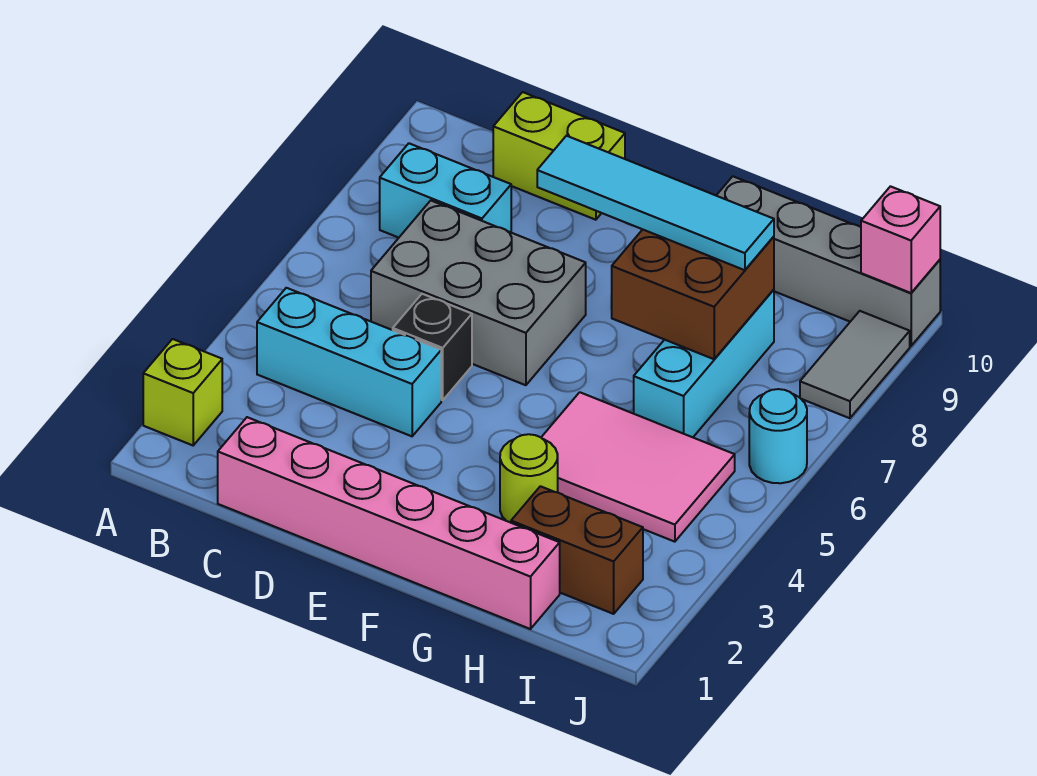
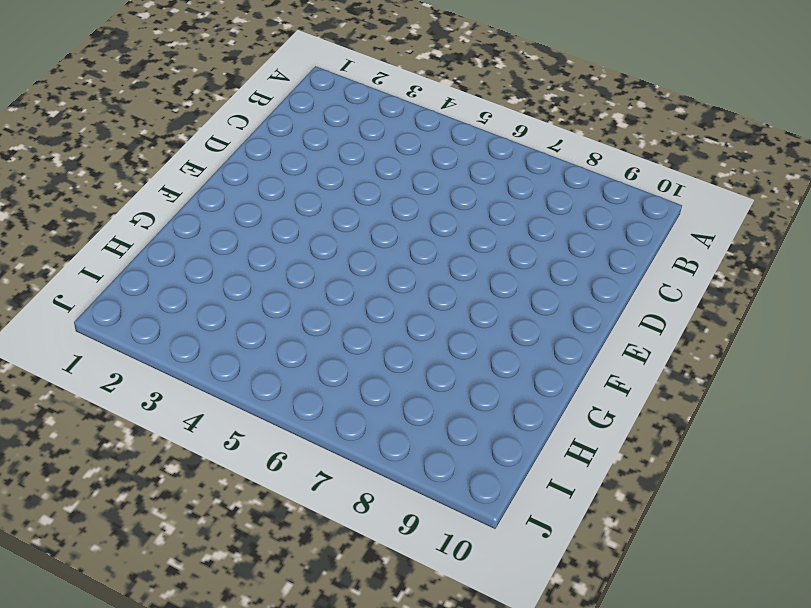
none -> lime 1x1 brick [143,339,222,445]
none -> cyan 1x3 brick [257,288,441,436]
none -> cyan 1x2 brick [380,143,511,238]

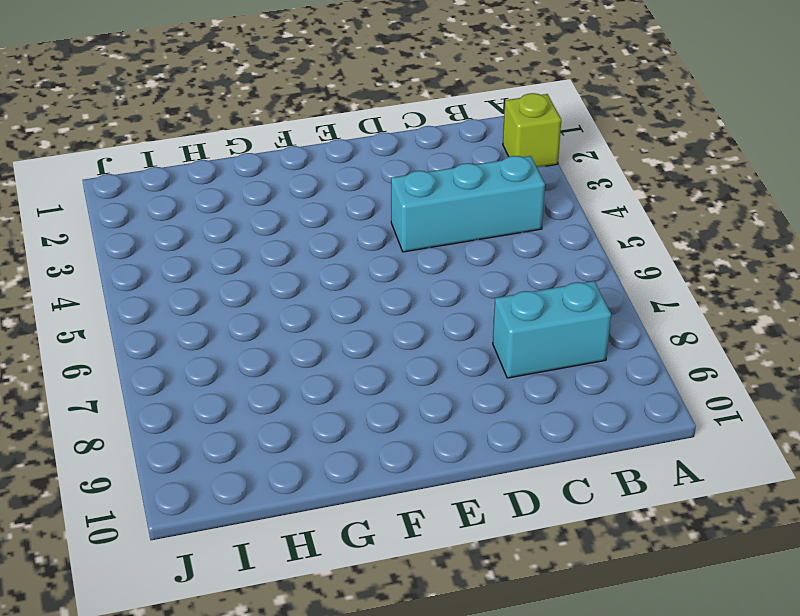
none -> pink 1x6 brick [218,417,560,629]
none -> grey 2x3 brick [371,201,586,385]
none -> lime 1x2 brick [493,92,625,220]

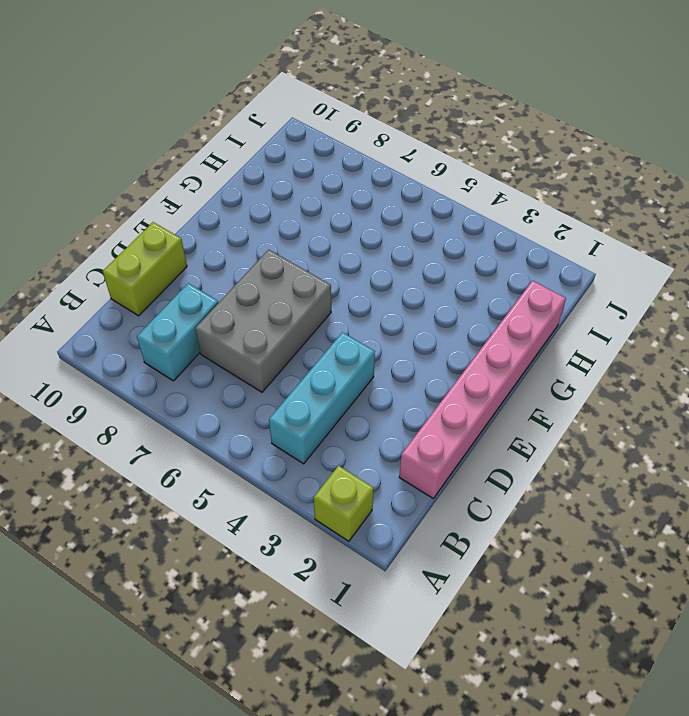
none -> black 1x1 brick [393,294,472,400]
none -> lime 1x1 round brick [500,434,558,523]
none -> pink 2x3 tile [541,392,735,542]

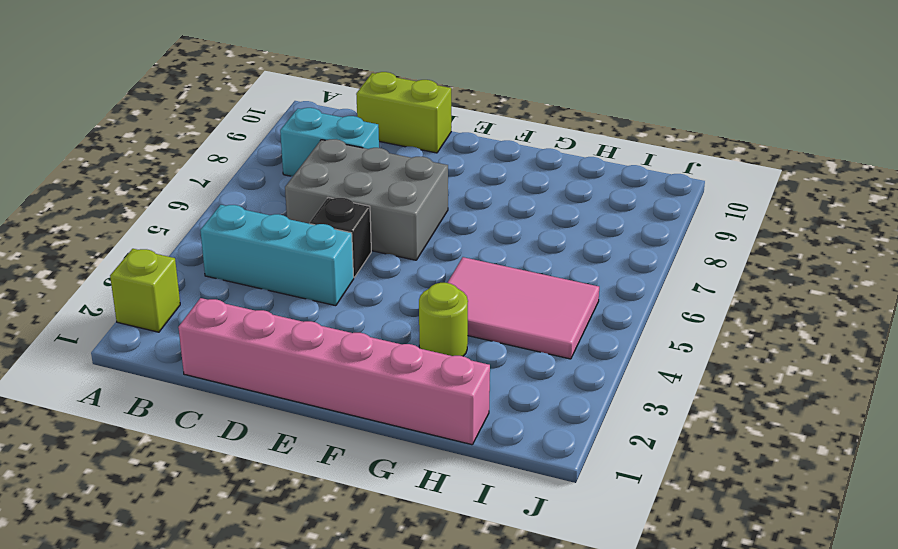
none -> grey 1x4 brick [716,176,940,346]
none -> brown 1x2 brick [511,486,643,614]
none -> cyan 1x3 brick [634,290,774,437]

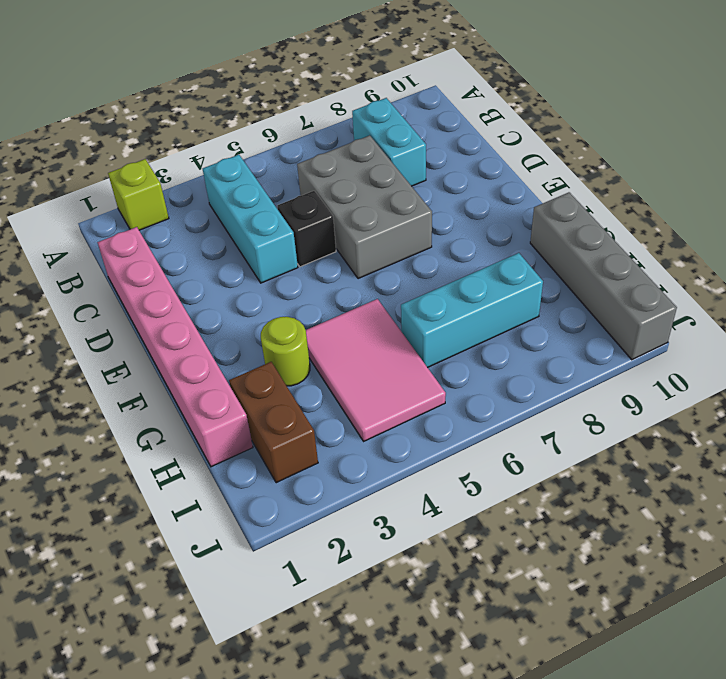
none -> lime 1x2 brick [493,92,625,220]
none -> cyan 1x1 round brick [749,389,807,483]
none -> grey 1x2 tile [800,311,910,418]

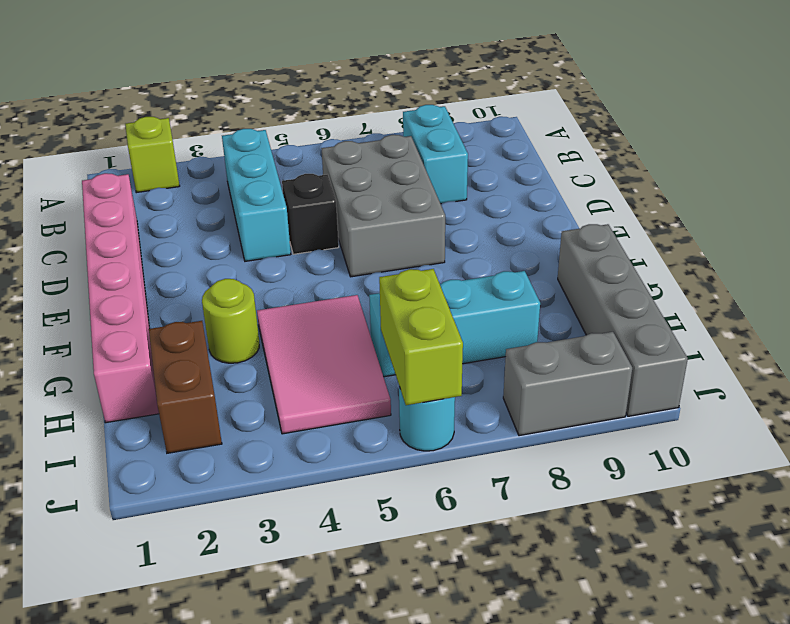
lime 1x2 brick [379,269,463,405] -> lime 1x2 brick moved to [493,92,625,220]
grey 1x2 brick [503,332,632,436] -> grey 1x2 tile [800,311,910,418]
none -> brown 2x2 brick [611,230,774,359]
none -> pink 1x1 brick [861,186,940,293]
none -> cyan 1x4 tile [537,136,774,270]

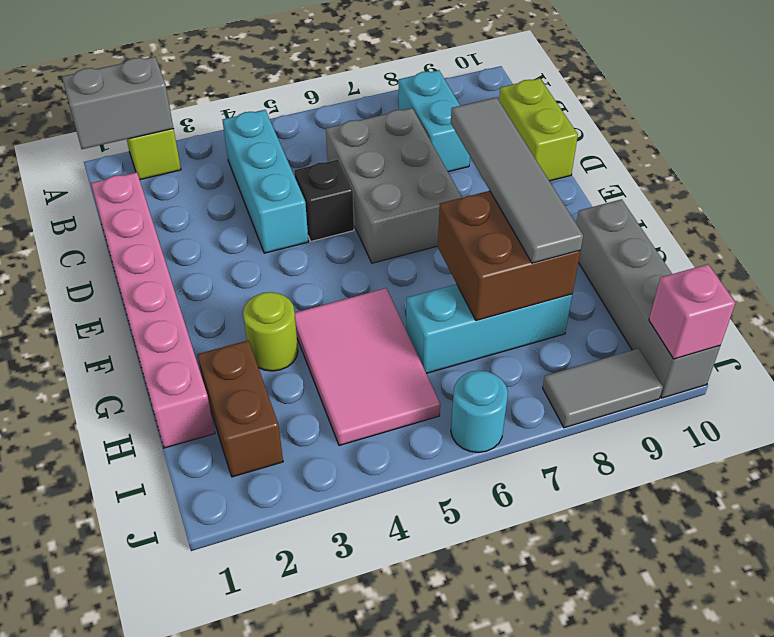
grey 1x2 brick [62,57,174,149] -> none
grey 1x4 tile [451,97,583,263] -> cyan 1x4 tile [537,136,774,270]

